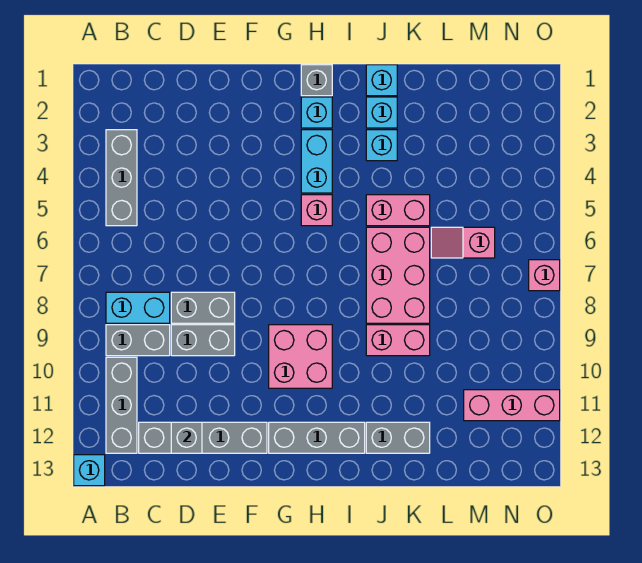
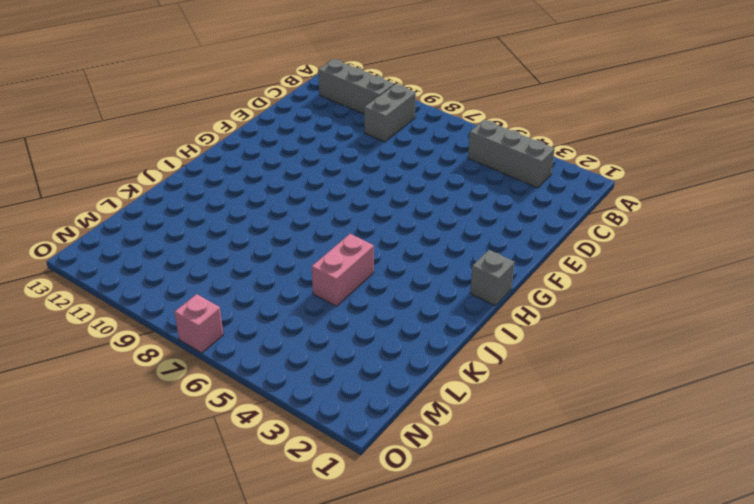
none -> cyan 1x1 brick [74,455,105,486]
none -> cyan 1x2 brick [106,292,170,323]
none -> grey 1x4 brick [139,422,267,453]

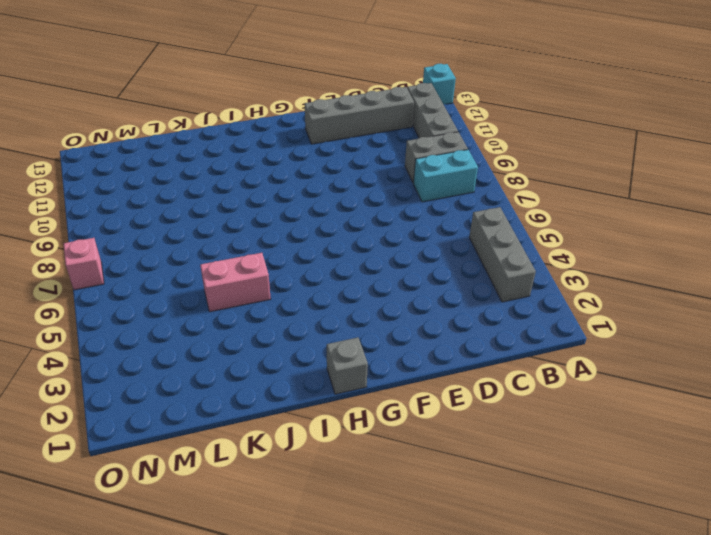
none -> grey 1x2 brick [171,292,235,323]
none -> grey 1x2 brick [171,325,235,356]
none -> pink 2x2 brick [269,325,332,388]

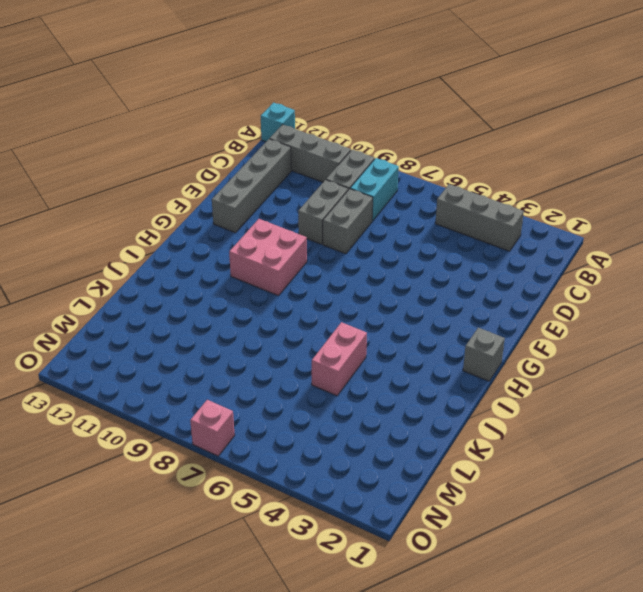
none -> grey 1x3 brick [269,422,365,453]
none -> cyan 1x1 brick [301,97,332,128]
none -> cyan 1x2 brick [301,130,332,193]

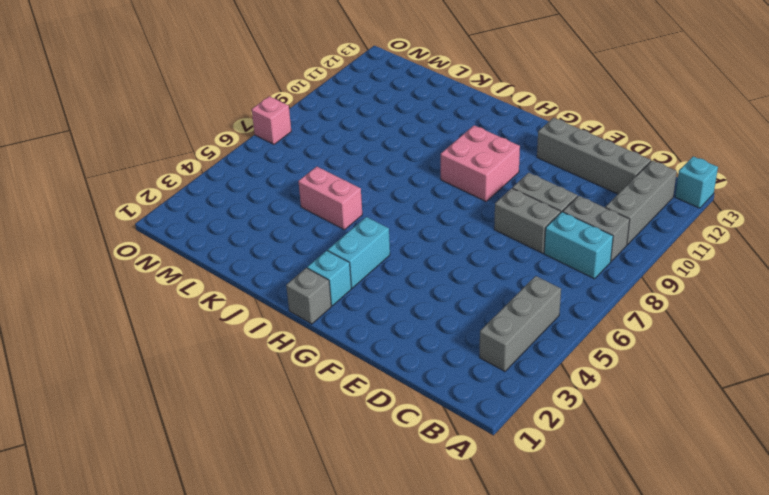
none -> grey 1x3 brick [269,422,365,453]
none -> pink 1x1 brick [301,195,332,226]
none -> cyan 1x1 brick [366,65,397,96]

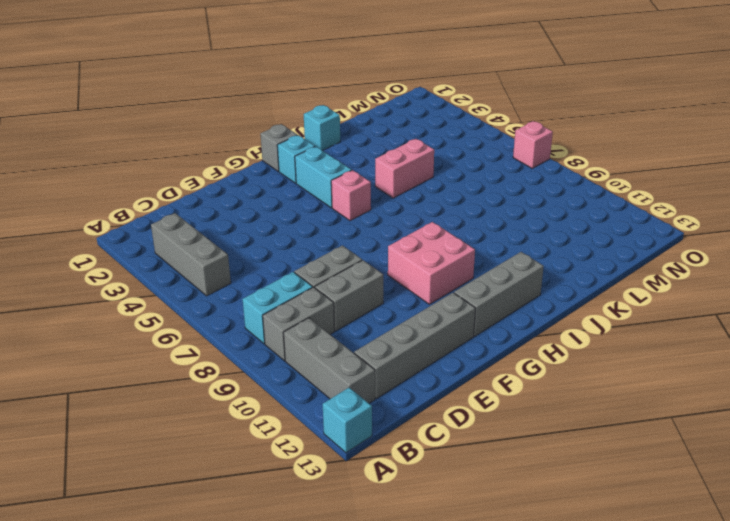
none -> cyan 1x1 brick [366,97,397,128]
none -> cyan 1x1 brick [366,130,397,161]
none -> pink 2x3 brick [366,227,430,323]

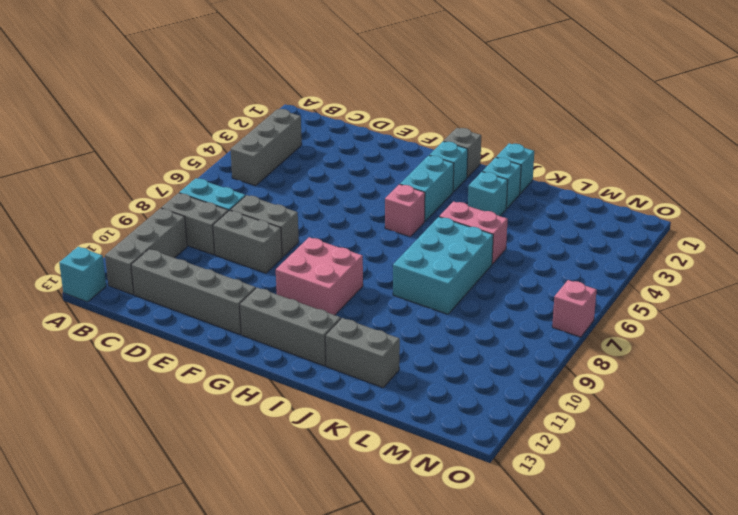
cyan 2x3 brick [393,217,493,314] -> pink 2x3 brick [366,227,430,323]
none -> pink 1x2 brick [366,325,430,356]
none -> pink 1x2 slope [431,227,495,258]
none -> pink 1x3 brick [464,390,560,421]

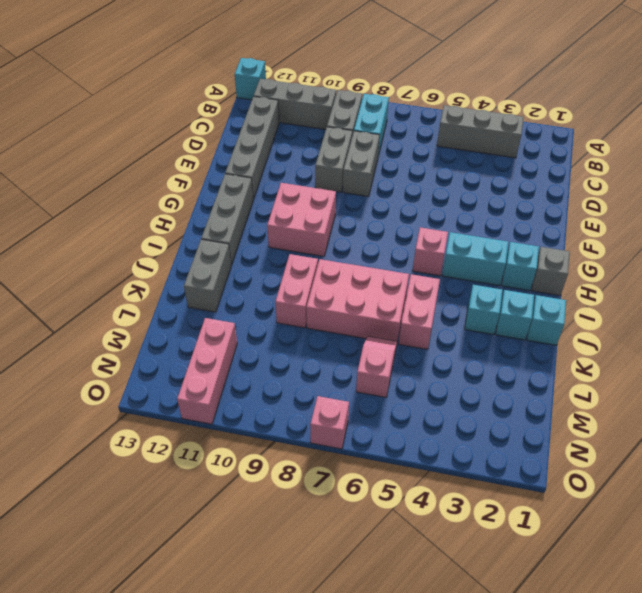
none -> grey 1x1 brick [171,422,202,453]

